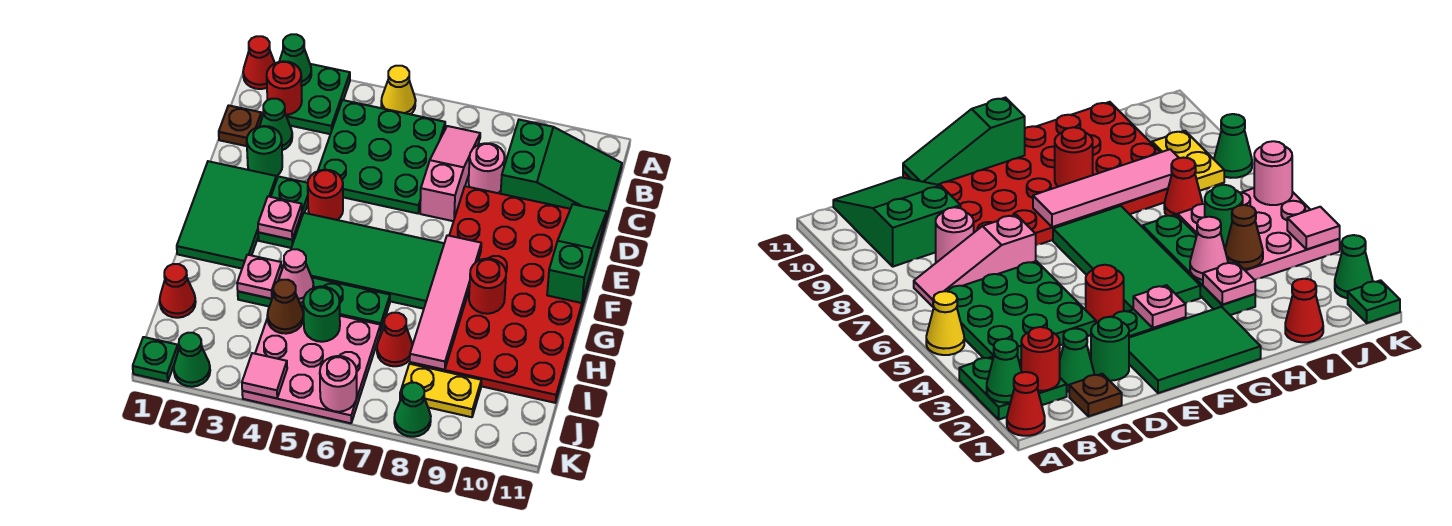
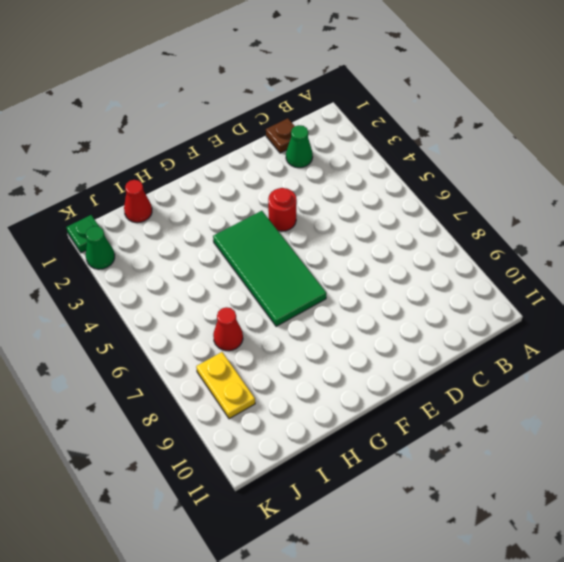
none -> red 1x1 cone [243,36,275,89]
none -> green 2x2 plate [286,64,350,134]
none -> yellow 1x1 cone [381,66,416,114]
none -> green 3x3 plate [318,100,445,213]

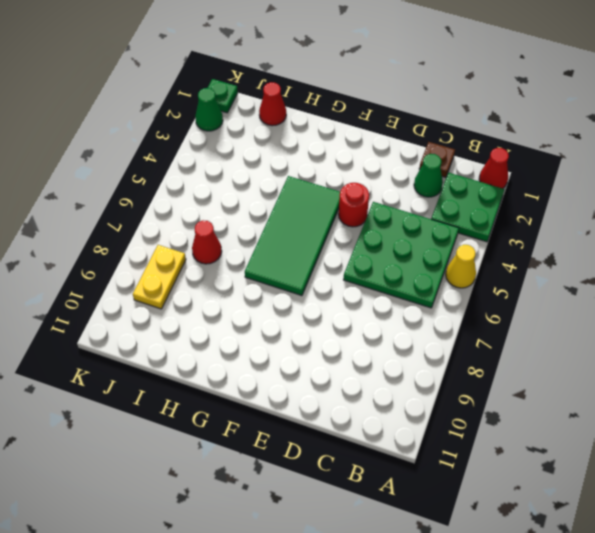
none -> pink 1x3 slope [420,126,480,221]
none -> green 2x3 slope [501,120,622,221]
none -> pink 1x1 round brick [469,143,505,193]
none -> green 1x1 round brick [247,126,282,176]

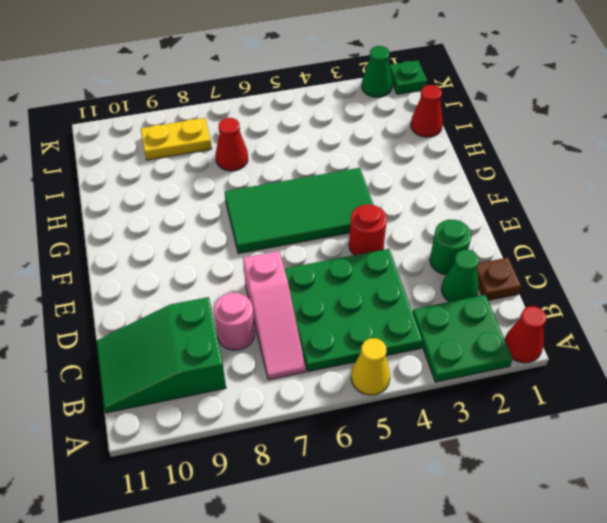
none -> red 4x6 plate [410,186,606,403]
none -> green 2x3 tile [177,161,277,269]
none -> green 1x2 plate [258,176,308,248]
none -> green 1x4 plate [238,278,390,331]

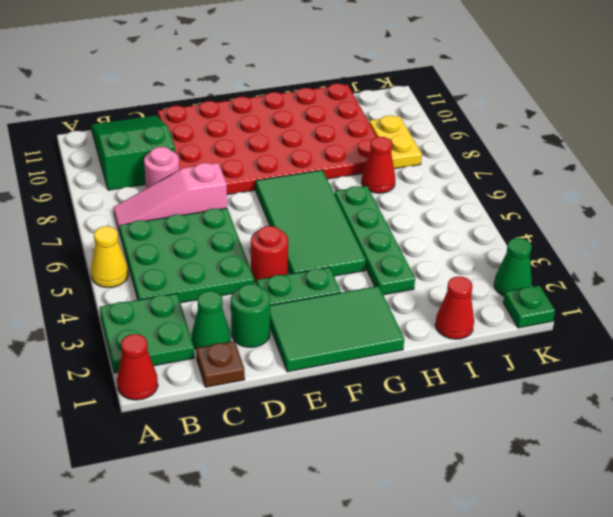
none -> pink 3x3 plate [242,307,380,423]
none -> green 1x1 cone [394,383,431,437]
none -> green 1x1 cone [279,34,311,86]
none -> red 1x1 round brick [267,61,302,115]

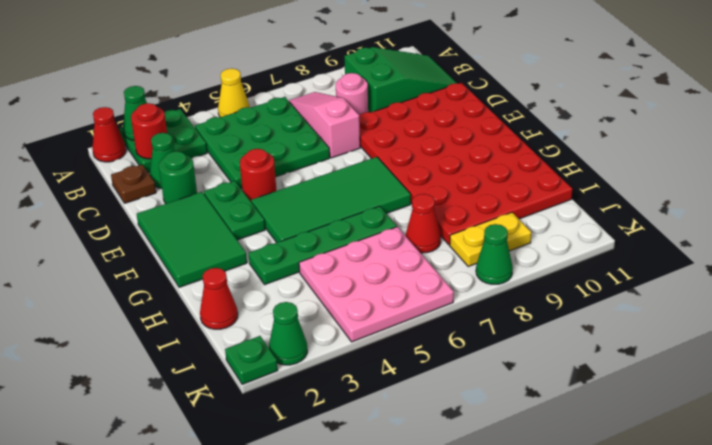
none -> green 1x3 slope [547,204,607,303]
none -> pink 1x1 plate [258,196,302,240]
none -> pink 1x4 tile [410,235,481,370]
none -> red 1x1 round brick [469,259,506,314]

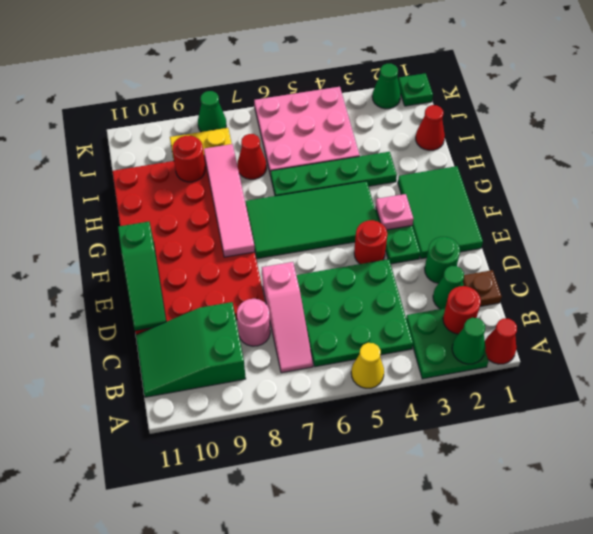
red 1x1 round brick [172,136,205,182] -> red 1x1 round brick moved to [469,259,506,314]
none -> pink 1x1 plate [237,255,282,299]
none -> pink 1x1 cone [278,249,314,303]
none -> brown 1x1 cone [267,280,303,334]
none -> green 1x1 round brick [303,286,340,342]

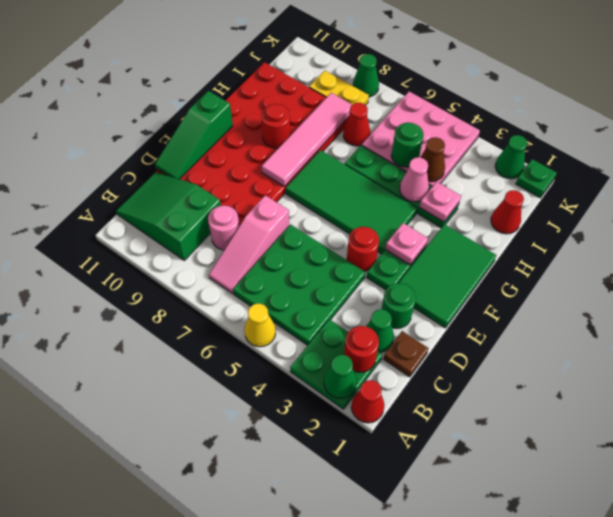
none -> pink 1x1 tile [242,353,287,398]
none -> pink 1x1 round brick [320,356,357,412]

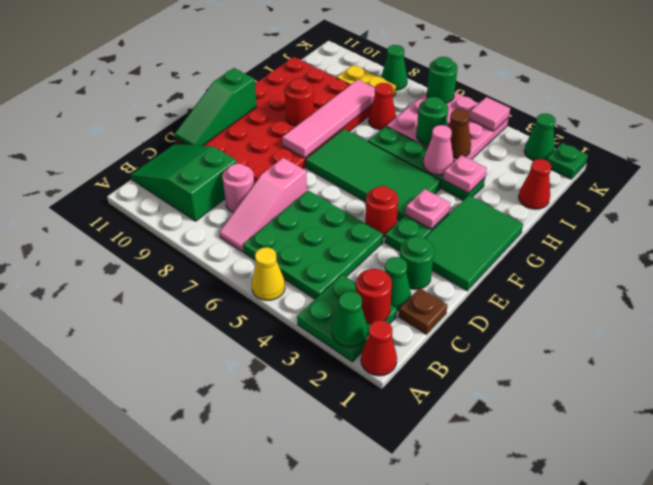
green 1x1 round brick [427,57,458,103] -> pink 1x1 round brick [320,356,357,412]

